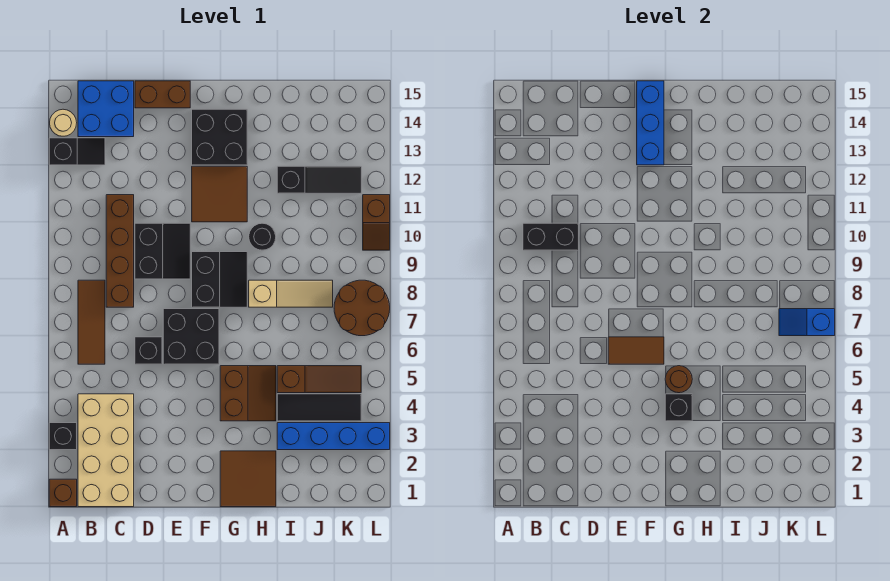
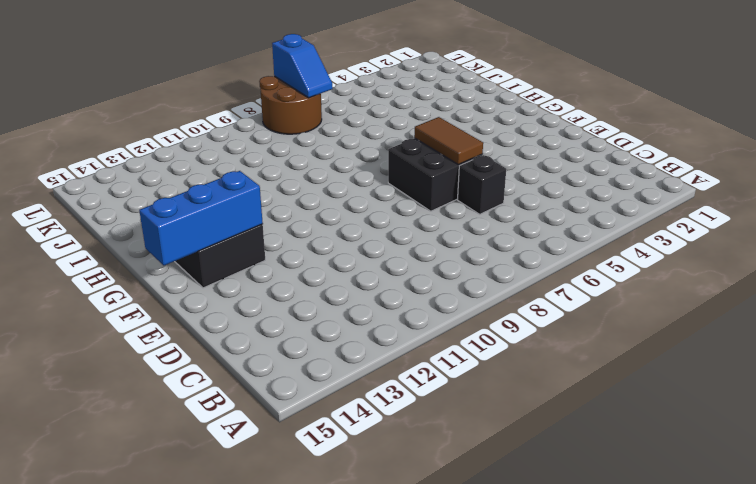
none -> brown 1x1 brick [49,479,77,507]
none -> black 1x1 brick [49,423,77,450]
none -> black 1x2 slope [49,138,105,165]
none -> tan 1x1 round brick [50,109,77,136]

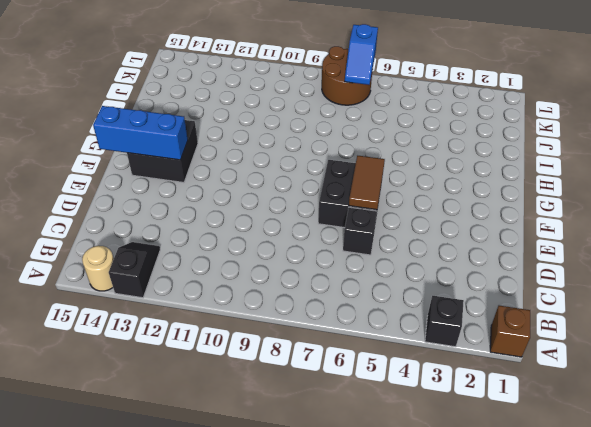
none -> tan 2x4 brick [78,394,134,507]
none -> brown 1x3 tile [78,280,105,364]
none -> blue 2x2 brick [78,81,134,137]
none -> brown 1x4 brick [106,195,134,307]

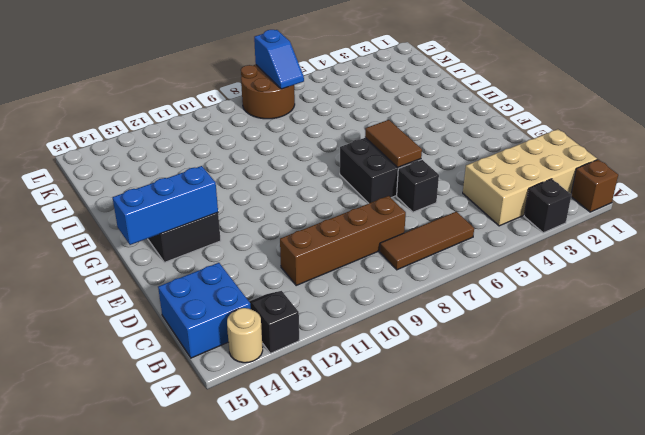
none -> black 2x2 slope [135,223,190,279]
none -> brown 1x2 brick [135,81,190,108]
none -> black 2x2 slope [192,252,247,307]
none -> brown 2x2 tile [192,166,247,222]

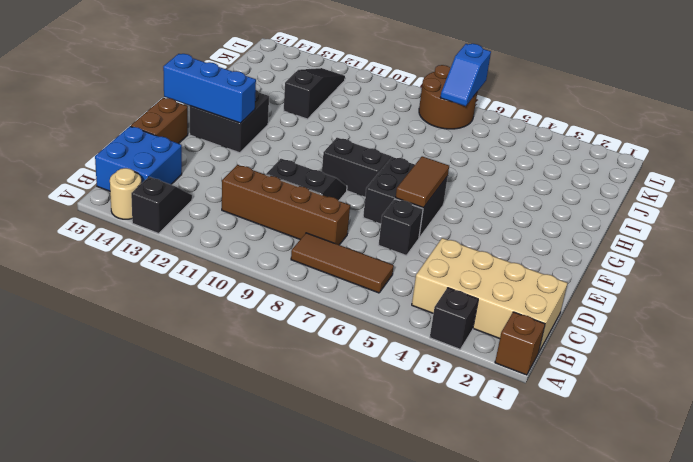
none -> brown 2x2 tile [192,166,247,222]
none -> brown 2x2 tile [220,451,276,507]
none -> brown 2x2 slope [220,366,276,421]
none -> tan 1x3 slope [249,280,333,307]

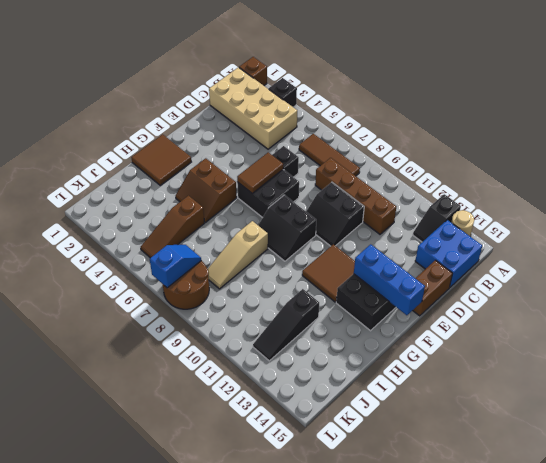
none -> black 1x1 round brick [249,223,276,250]
none -> blue 1x4 brick [277,423,390,450]
none -> black 1x3 tile [277,394,361,421]
none -> brown 1x2 slope [363,195,390,250]

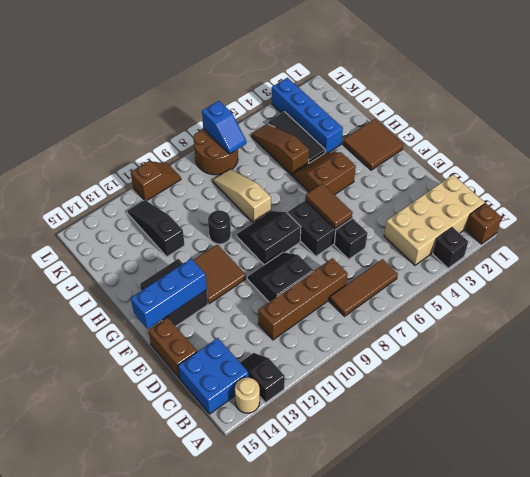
none -> black 1x2 brick [523,223,579,250]
none -> black 1x1 brick [665,394,692,421]
none -> brown 1x1 round brick [665,366,692,393]

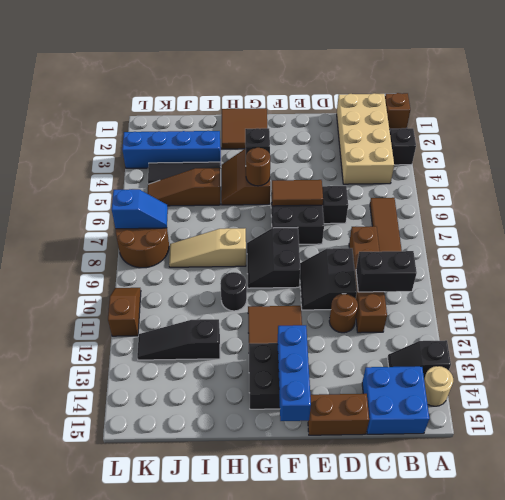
brown 1x1 round brick [329,294,358,333] -> none

